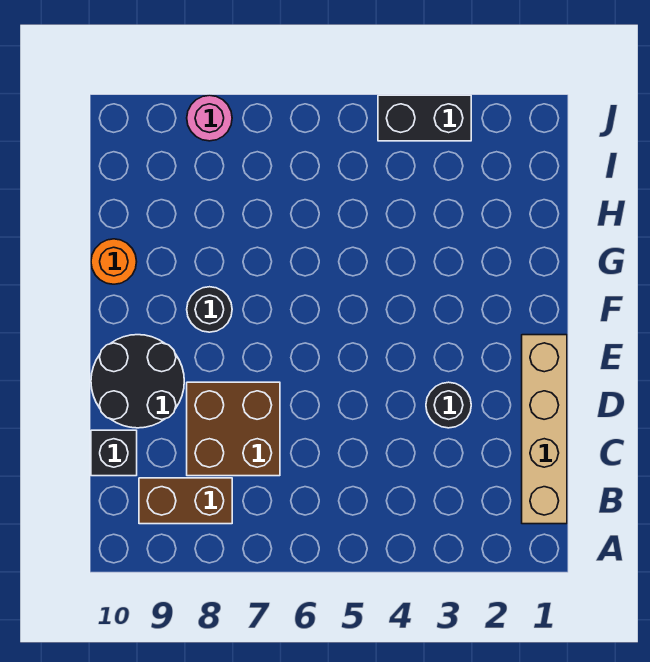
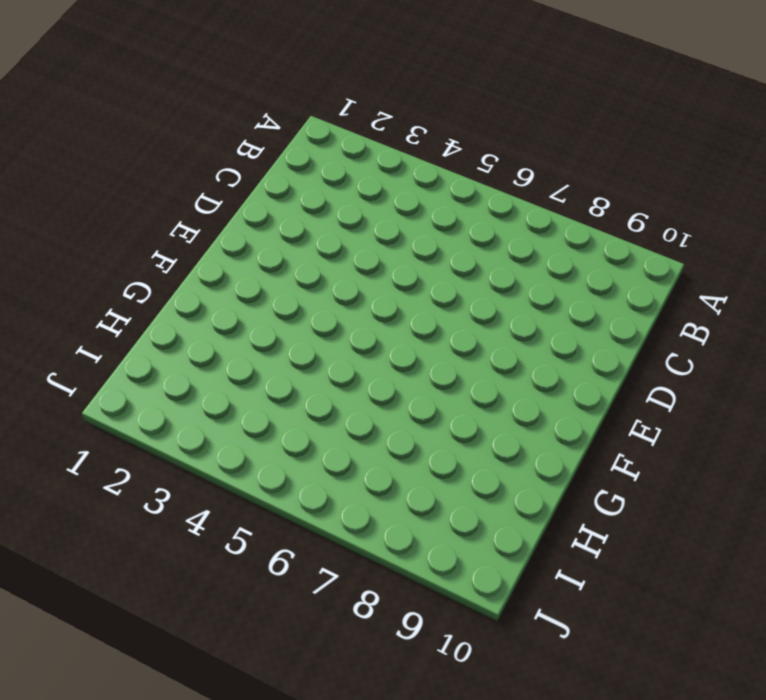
none -> tan 1x4 brick [522,335,567,524]
none -> brown 1x2 brick [139,478,232,524]

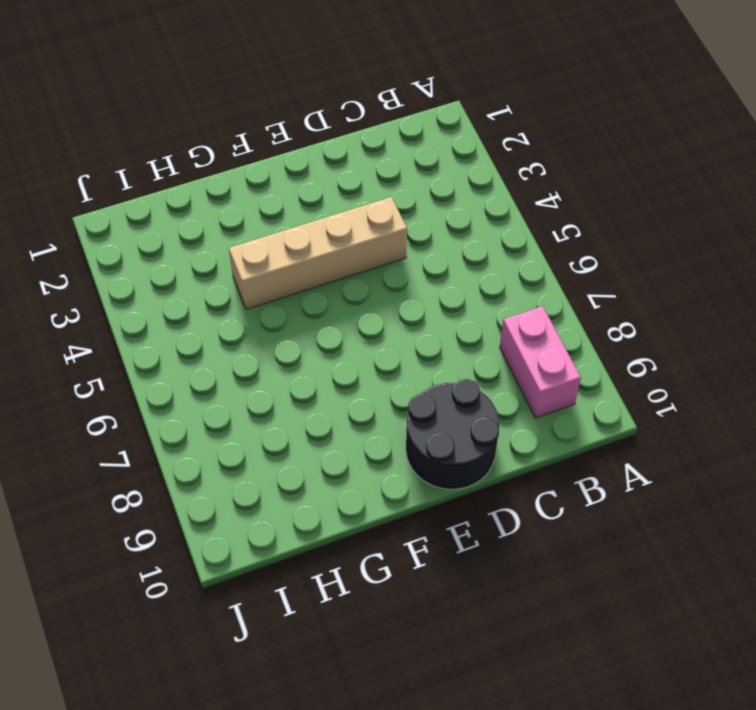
pink 1x2 brick [500,306,581,418] -> brown 1x2 brick [139,478,232,524]
tan 1x4 brick [229,197,407,309] -> tan 1x4 brick moved to [522,335,567,524]
none -> brown 2x2 brick [187,382,280,476]
none -> black 1x1 brick [91,430,137,476]

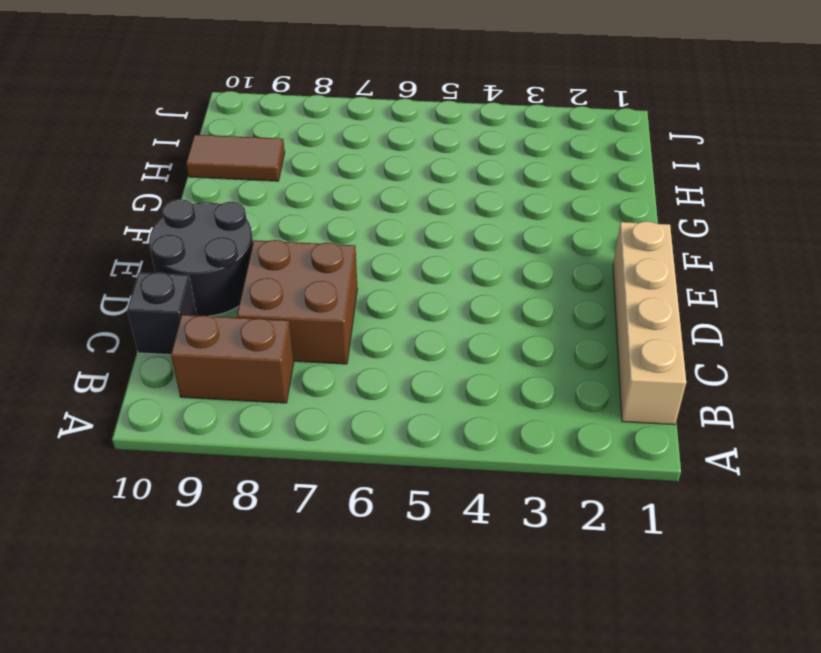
brown 1x2 tile [186,135,285,181] -> none
none -> black 1x1 round brick [426,382,471,428]
none -> black 1x1 round brick [187,287,232,332]

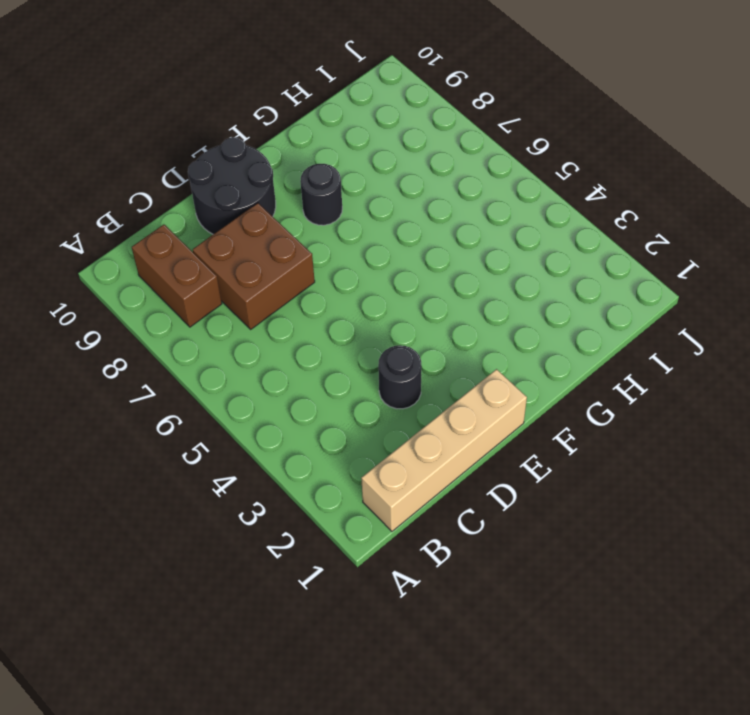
none -> black 1x1 brick [91,430,137,476]
none -> orange 1x1 round brick [91,239,137,284]

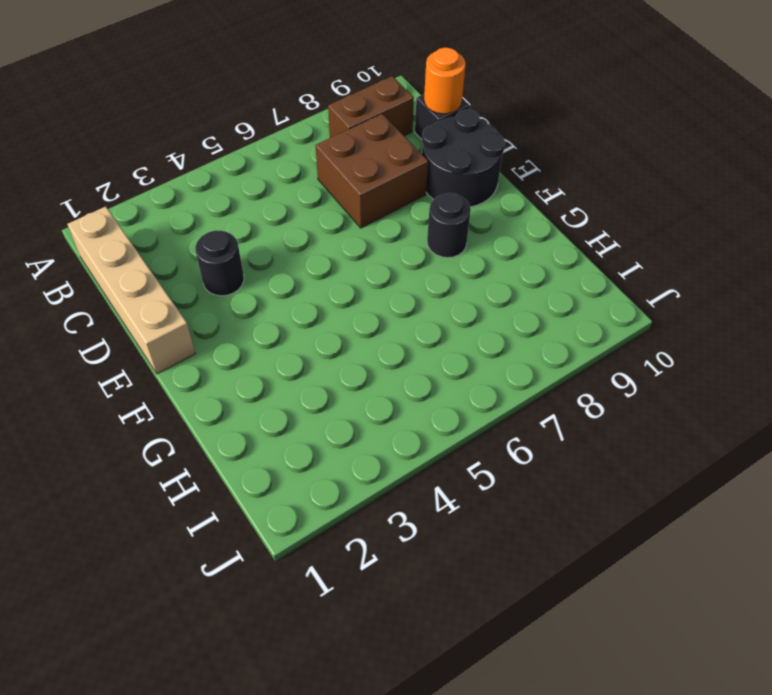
orange 1x1 round brick [424,48,466,114] -> orange 1x1 round brick moved to [91,239,137,284]
none -> black 1x2 brick [378,95,471,141]
none -> pink 1x1 round brick [187,95,232,141]

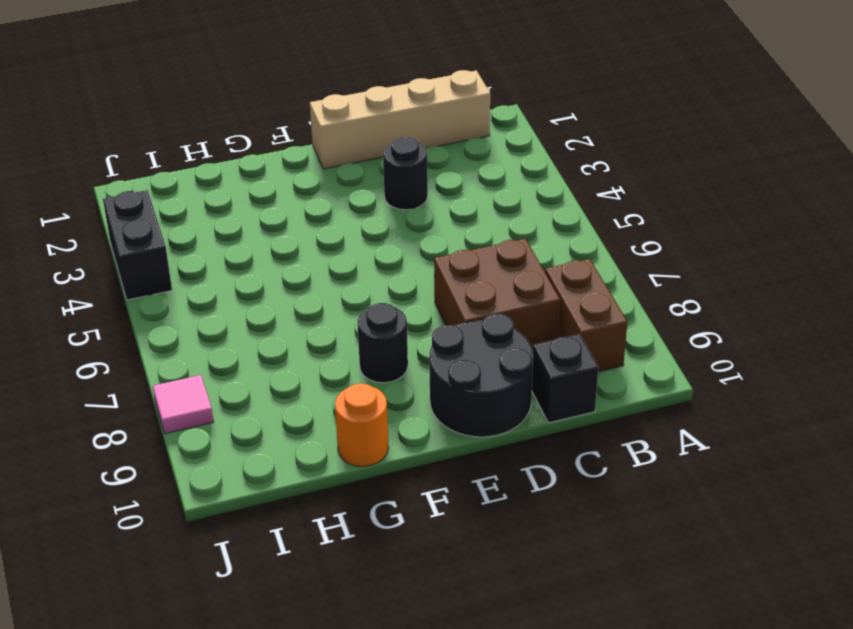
pink 1x1 tile [153,375,214,434] -> pink 1x1 round brick [187,95,232,141]

